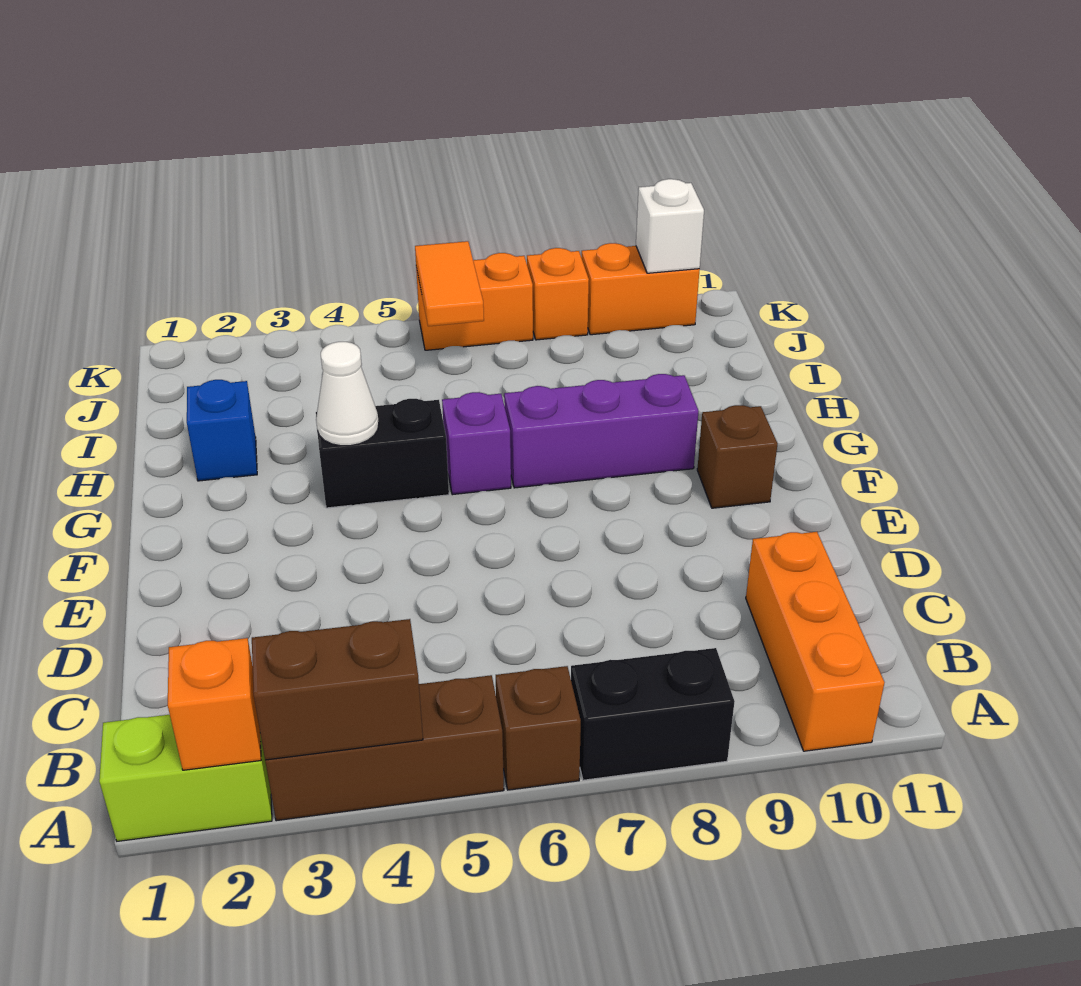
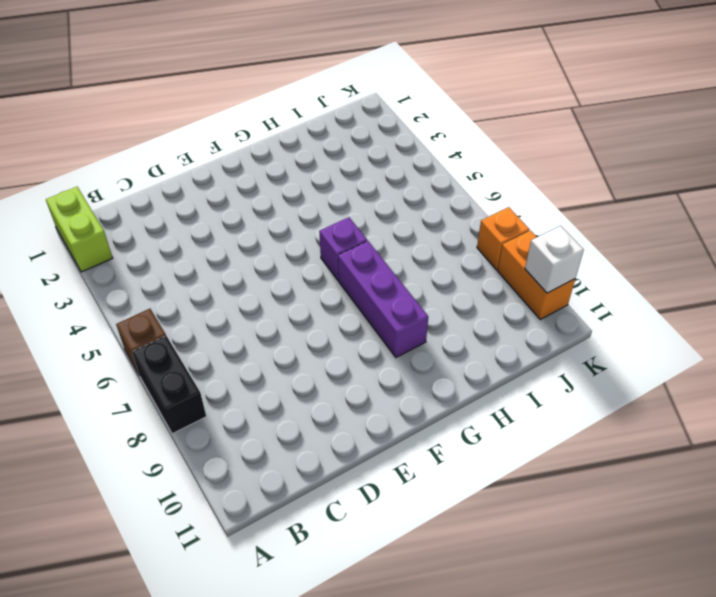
none -> brown 1x3 brick [265,675,504,821]
none -> orange 1x3 brick [746,532,884,751]
none -> brown 1x1 brick [697,405,777,508]

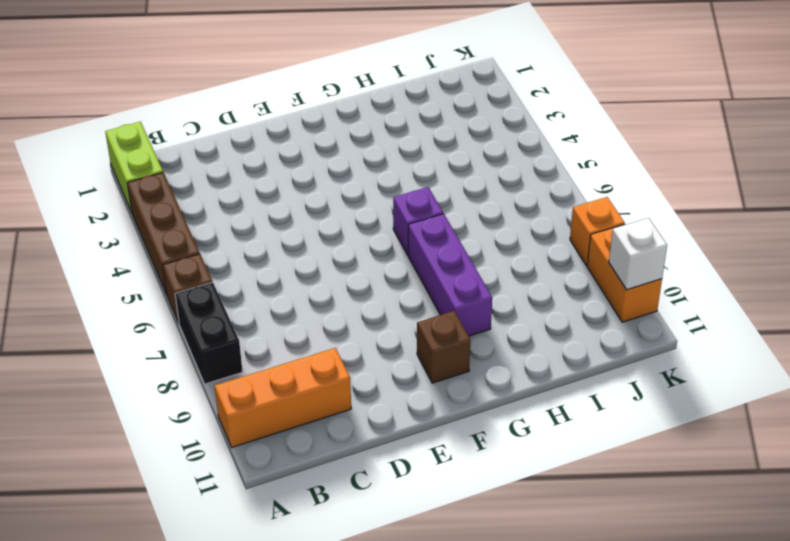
none -> black 1x2 brick [316,399,449,508]
none -> blue 1x1 brick [187,380,257,481]
none -> orange 1x2 brick [416,253,533,350]

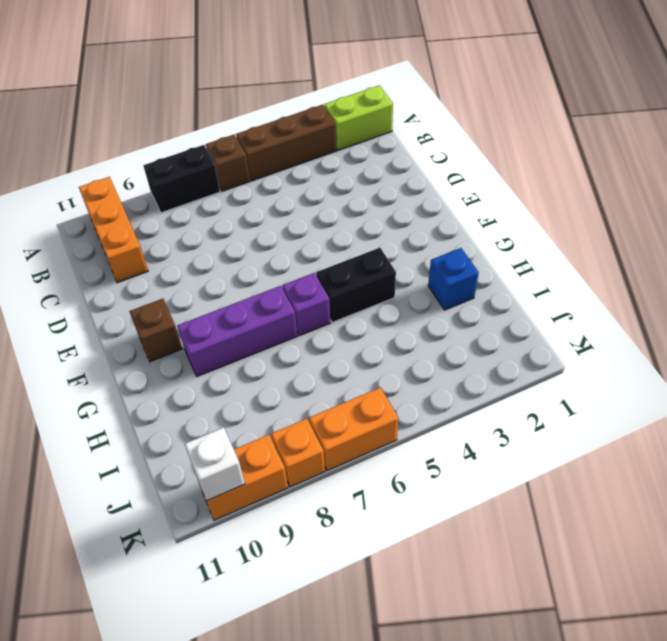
none -> orange 1x1 brick [168,638,261,770]
none -> brown 1x2 brick [252,619,423,760]
none -> white 1x1 cone [316,342,379,446]

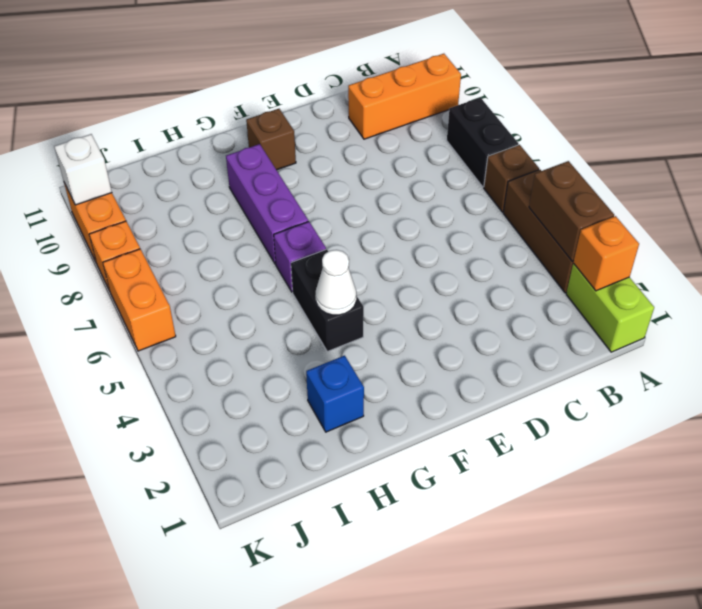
none -> orange 1x2 tile [415,241,484,326]

